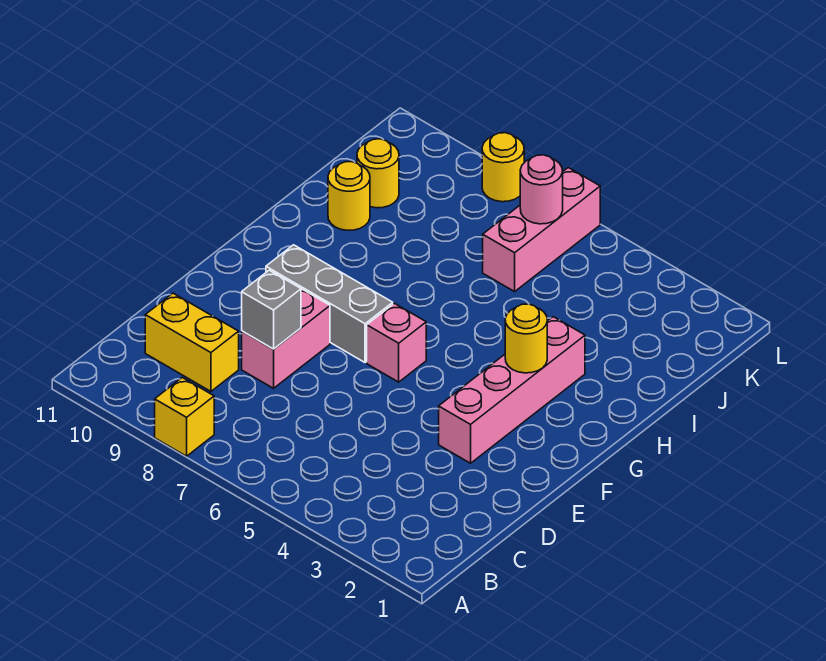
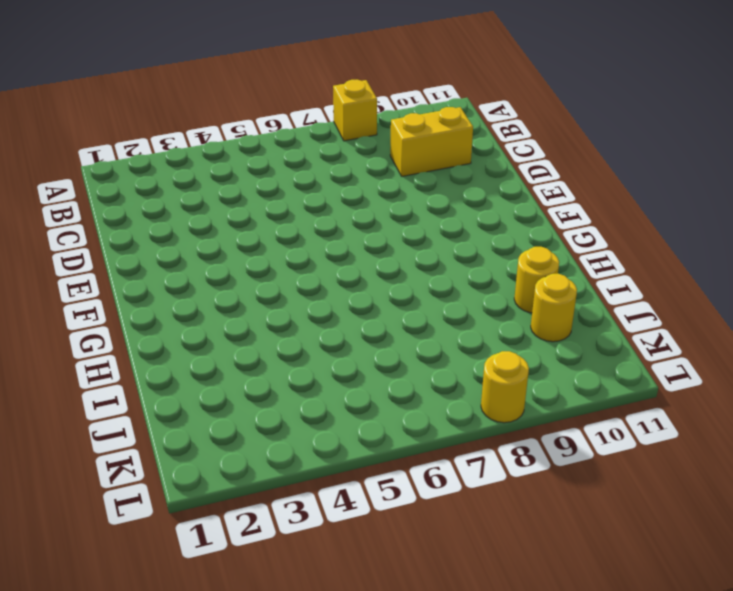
none -> pink 1x2 brick [242,289,330,388]
none -> pink 1x4 brick [439,317,585,463]
none -> pink 1x1 brick [367,303,426,382]

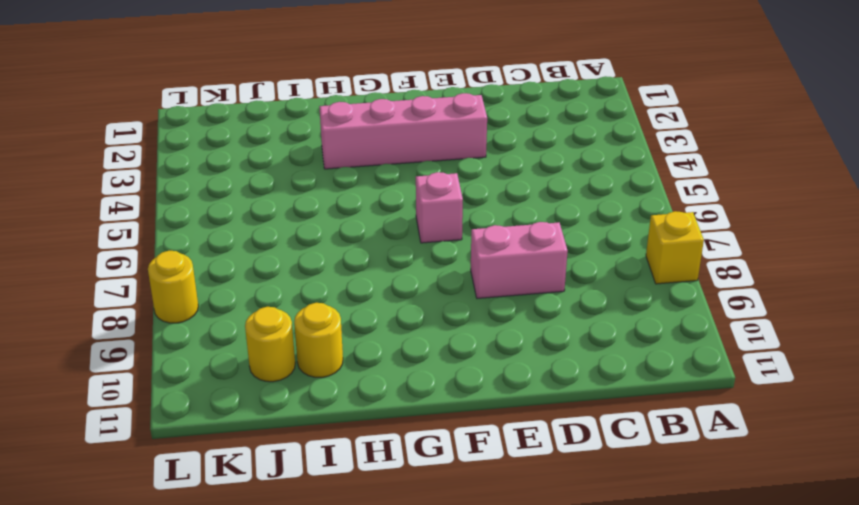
none -> yellow 1x2 brick [145,293,239,391]
none -> grey 1x3 brick [266,245,393,363]
none -> pink 1x3 brick [483,168,600,292]

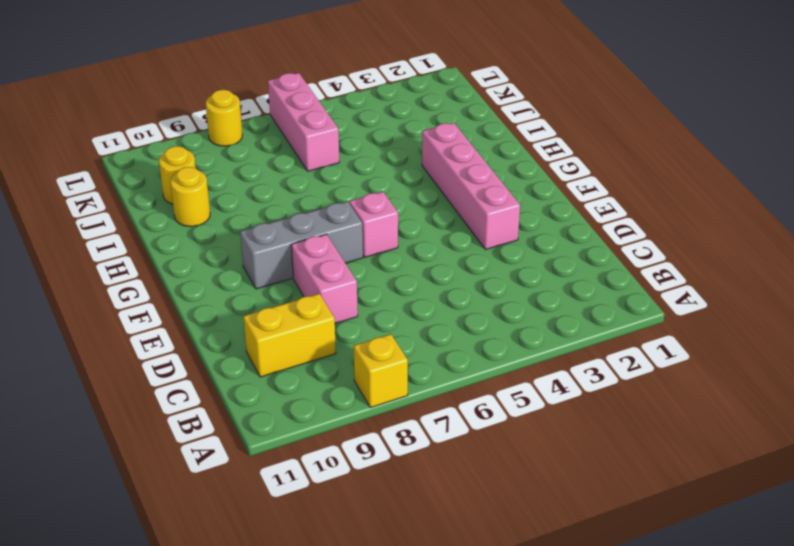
none -> grey 1x1 brick [242,270,301,349]
none -> yellow 1x1 round brick [505,304,547,373]
none -> pink 1x1 round brick [520,155,563,224]

